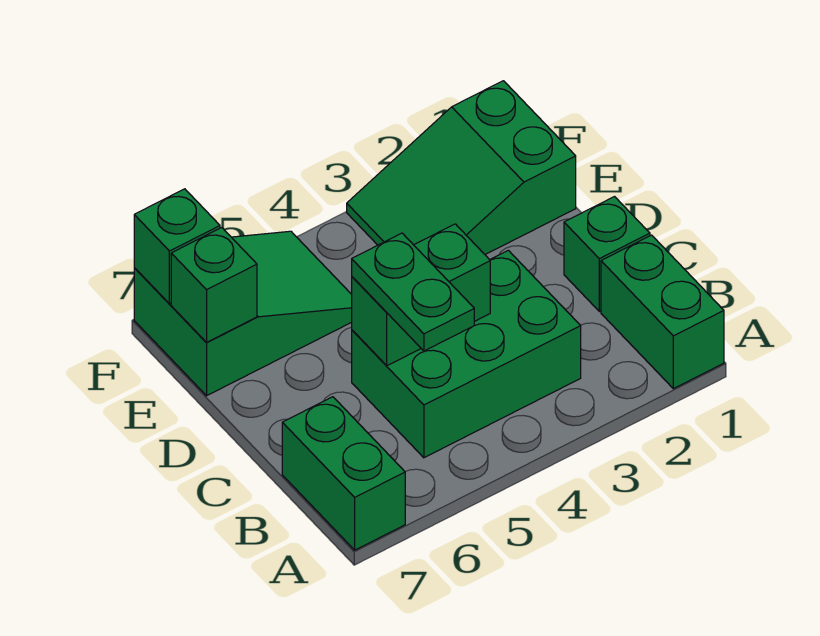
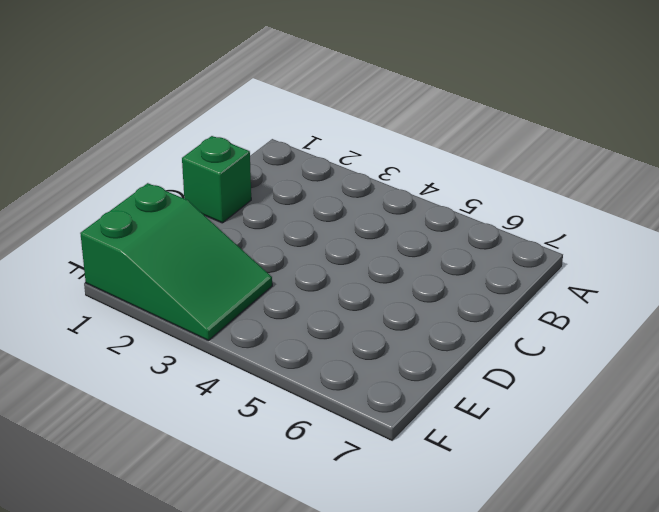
none -> green 1x2 brick [601,235,724,389]
none -> green 1x2 brick [282,397,405,550]

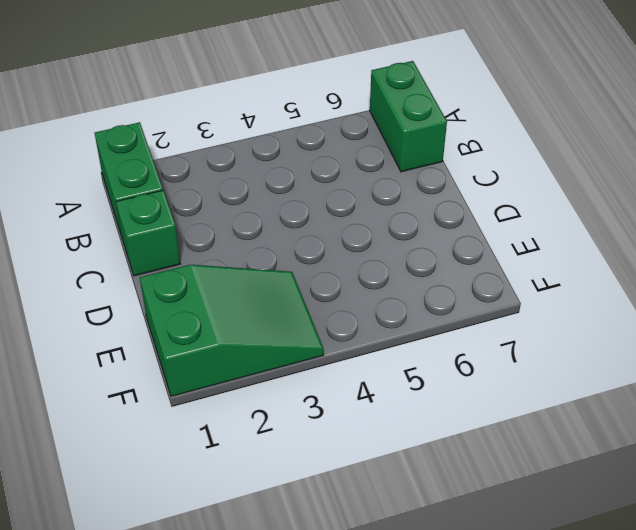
none -> green 2x3 brick [352,250,581,458]
none -> green 2x3 slope [134,231,352,396]

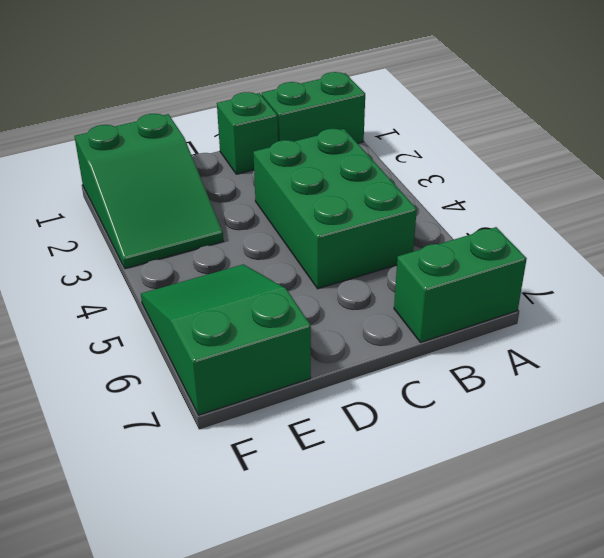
none -> green 1x2 brick [352,224,490,366]
none -> green 1x1 brick [171,228,257,342]

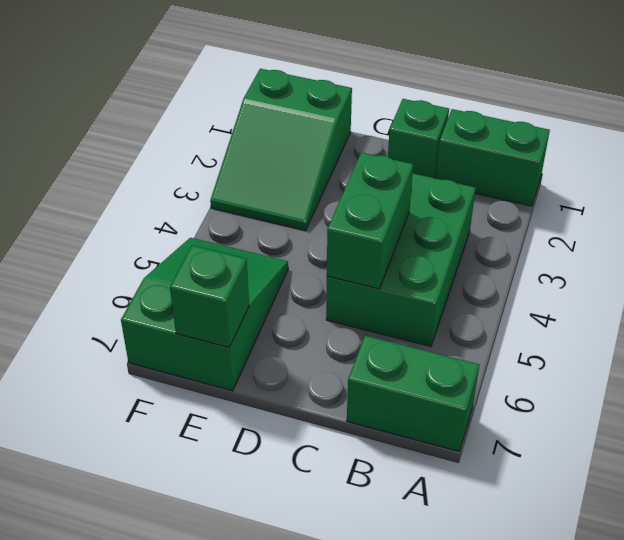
none -> green 1x1 brick [134,189,220,304]
none -> green 1x2 plate [352,233,474,351]

